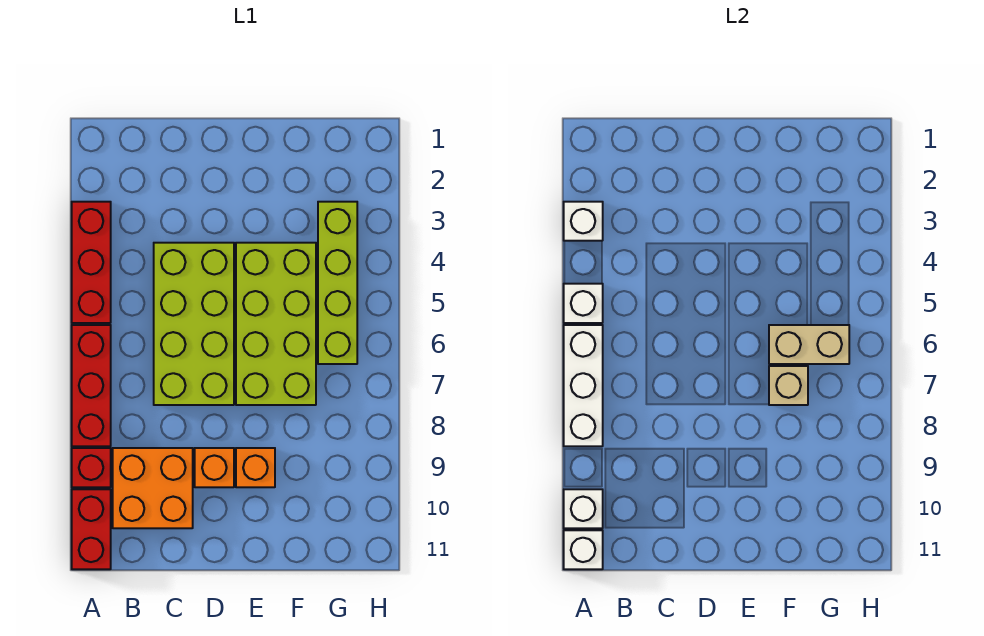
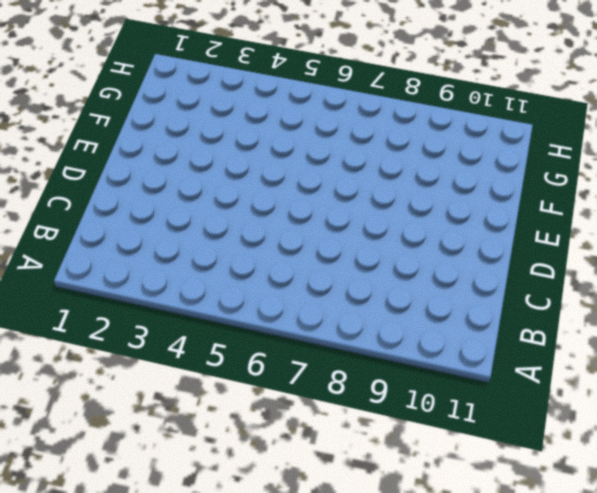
none -> red 1x3 brick [72,202,111,323]
none -> red 1x3 brick [72,325,111,446]
none -> red 1x1 brick [72,448,111,487]

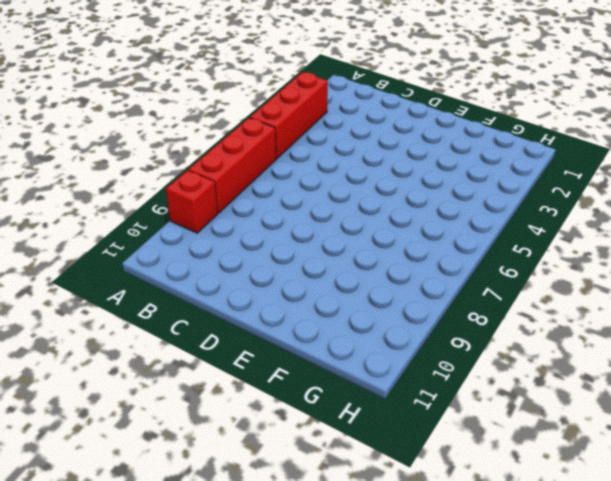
none -> red 1x2 brick [72,489,111,569]
none -> orange 2x2 brick [113,448,193,528]
none -> lime 2x4 brick [154,243,234,405]

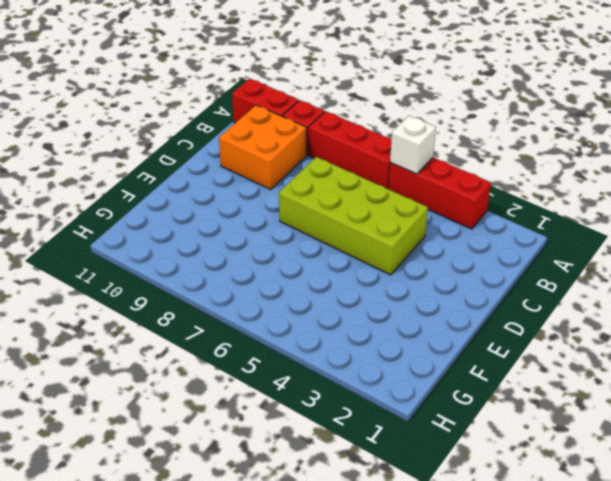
none -> orange 1x1 brick [195,448,234,487]
none -> lime 2x4 brick [236,243,316,405]
none -> orange 1x1 brick [236,448,275,487]

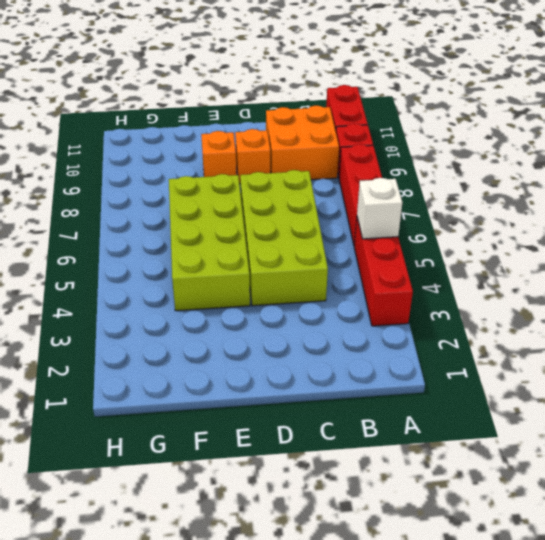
none -> lime 1x4 brick [318,202,357,364]
none -> white 1x1 brick [564,202,603,241]
none -> white 1x3 brick [564,325,603,446]

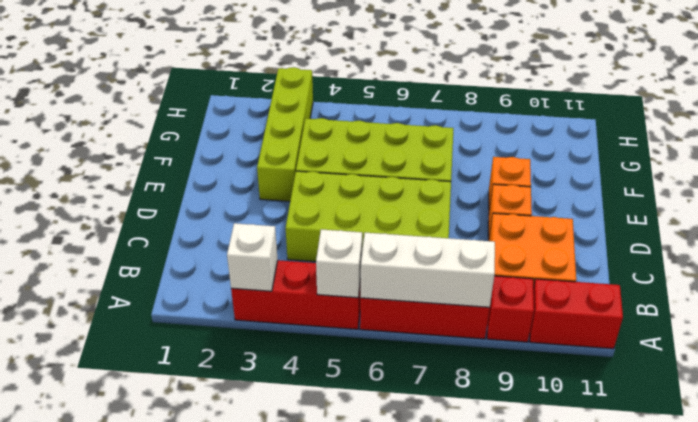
lime 1x4 brick [257,67,313,201] -> lime 1x4 brick turned to [318,202,357,364]
none -> white 1x1 brick [564,489,603,528]
none -> white 1x1 brick [564,530,603,569]
none -> tan 1x2 brick [769,325,849,364]

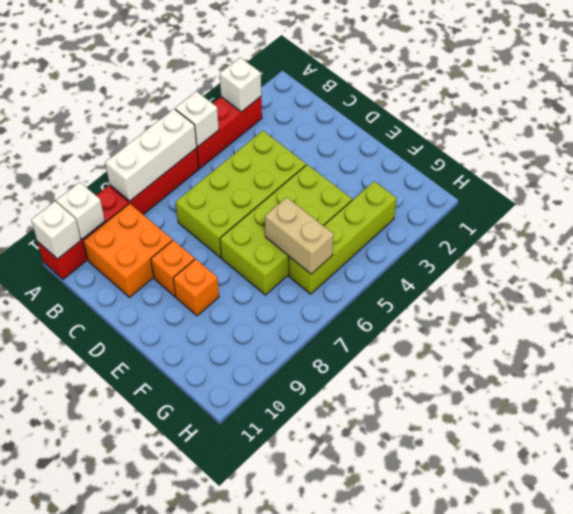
none -> tan 1x1 brick [769,366,808,405]

